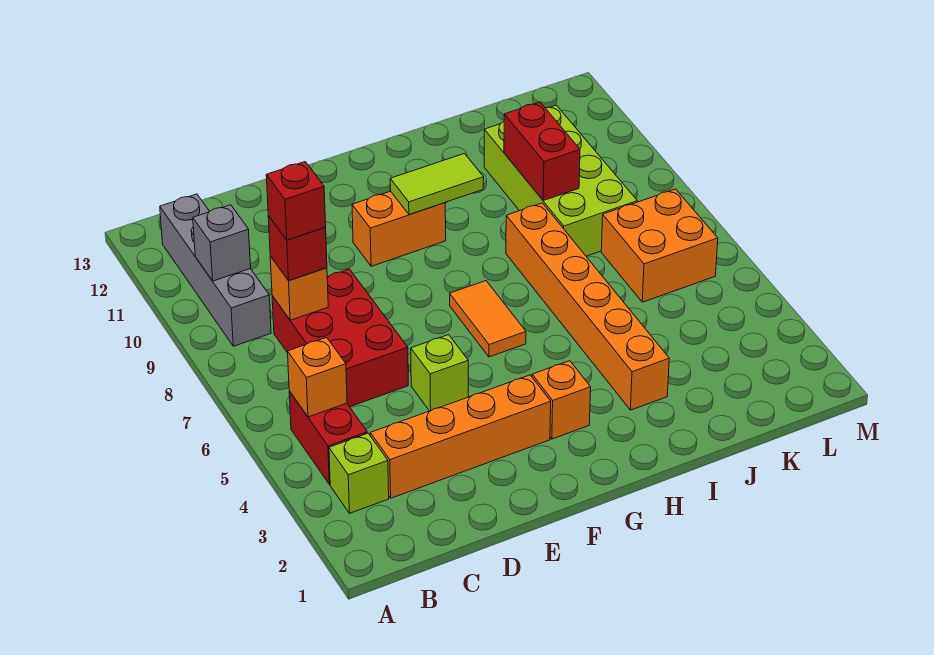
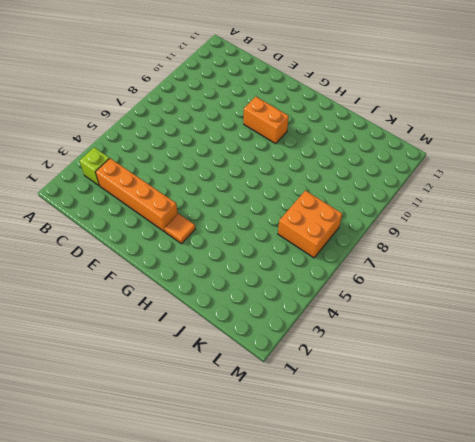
orange 1x1 tile [164,214,195,244] -> orange 1x1 brick [532,361,591,439]
none -> red 1x2 brick [289,391,367,484]
none -> grey 1x4 brick [160,194,271,346]
none -> red 2x3 brick [272,269,408,407]

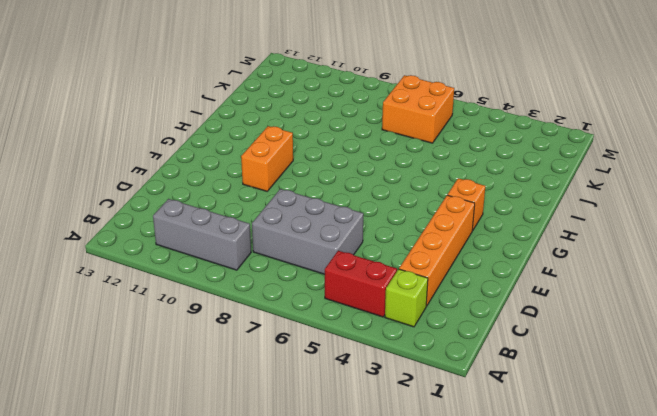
grey 1x3 brick [153,199,251,270] -> grey 1x4 brick [160,194,271,346]
grey 2x3 brick [252,189,363,274] -> red 2x3 brick [272,269,408,407]
none -> lime 1x1 brick [411,335,468,411]
none -> orange 1x2 tile [450,281,526,357]
none -> orange 1x6 brick [506,203,669,410]

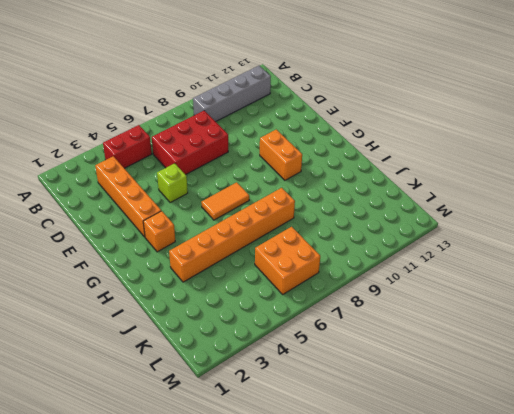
none -> lime 1x1 brick [329,433,389,513]
none -> lime 2x4 brick [484,105,637,256]
none -> orange 1x1 brick [288,337,347,417]

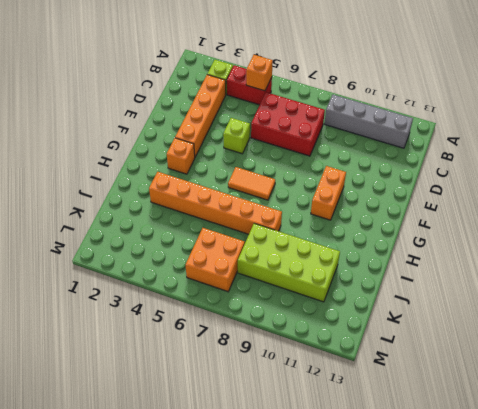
none -> grey 1x1 brick [193,205,251,281]
none -> orange 1x1 brick [270,256,328,320]
none -> lime 1x2 tile [390,154,484,214]

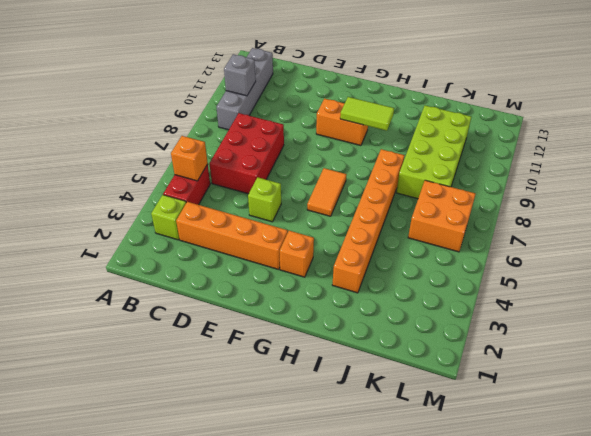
none -> orange 1x1 brick [270,256,328,320]
none -> red 1x2 brick [504,102,580,200]
none -> red 1x1 brick [268,216,327,281]

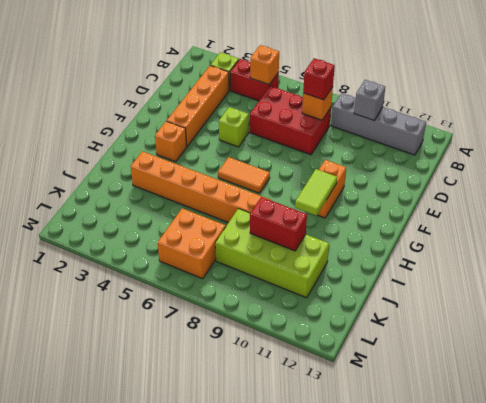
none -> red 1x1 brick [266,162,326,240]

